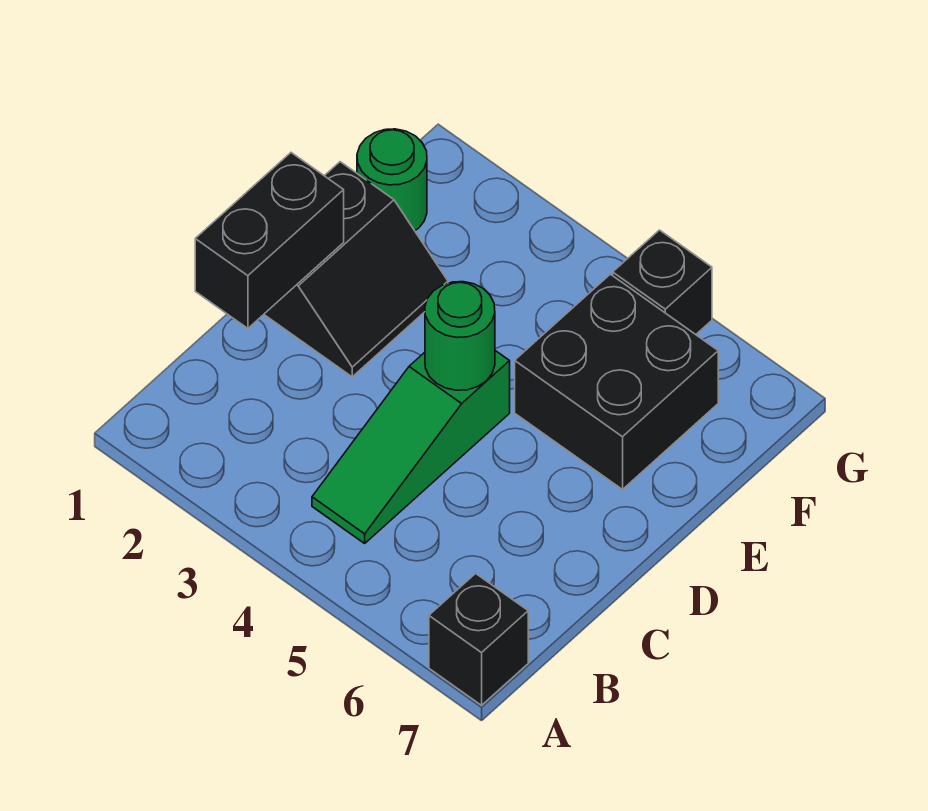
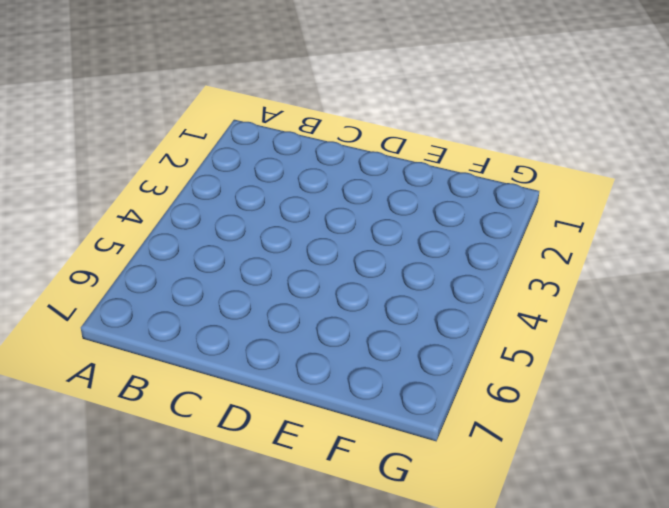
none -> black 1x1 brick [429,574,528,705]
none -> green 1x3 slope [312,351,510,543]

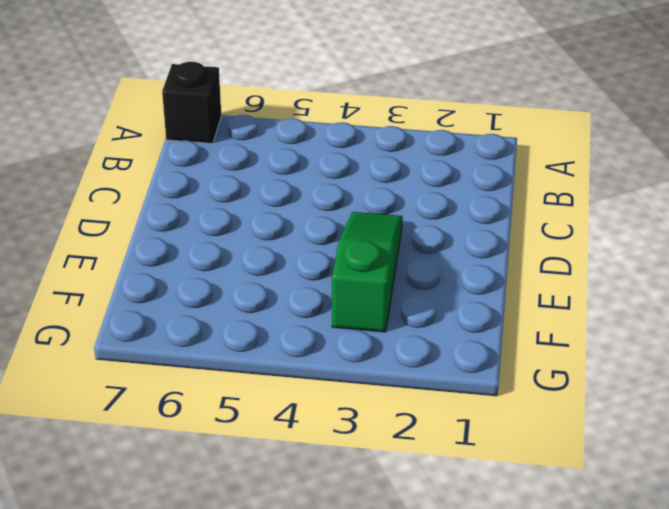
green 1x3 slope [332,212,403,332] -> green 1x3 slope moved to [312,351,510,543]
none -> black 2x2 slope [264,162,448,377]
none -> black 2x2 brick [515,274,718,489]

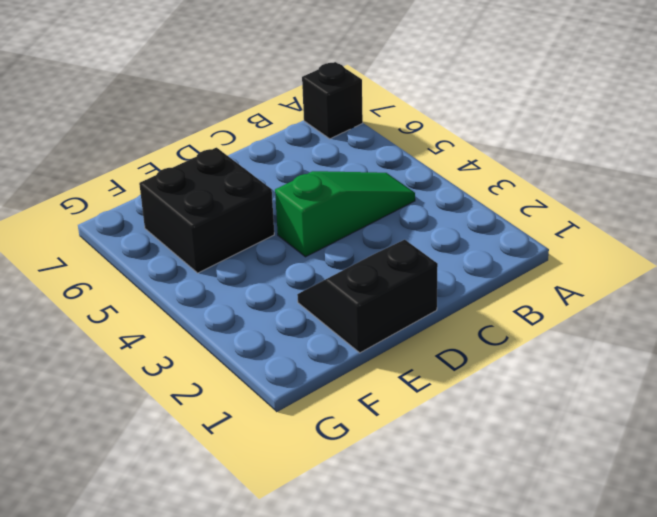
none -> green 1x1 round brick [357,129,427,231]
none -> black 1x1 brick [613,230,712,334]

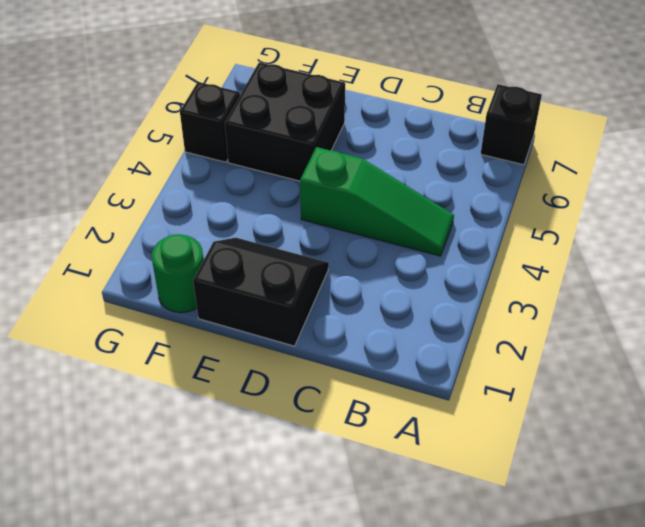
none -> black 1x2 brick [195,153,344,328]
none -> green 1x1 round brick [425,282,495,390]

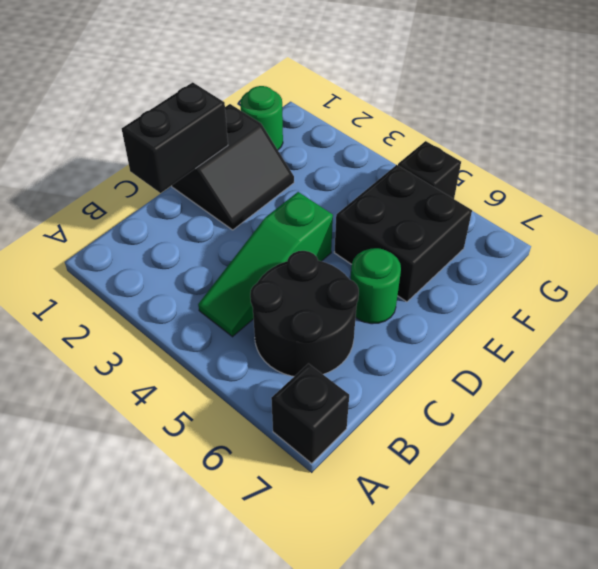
black 2x2 round brick [250,251,359,376] -> none
green 1x1 round brick [351,248,401,324] -> green 1x1 round brick moved to [425,282,495,390]

